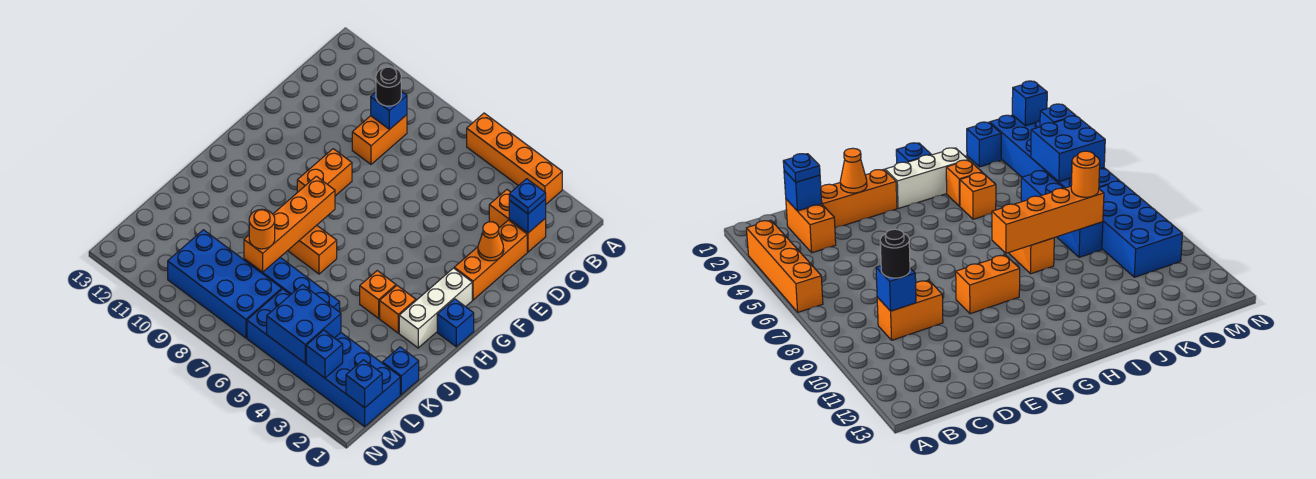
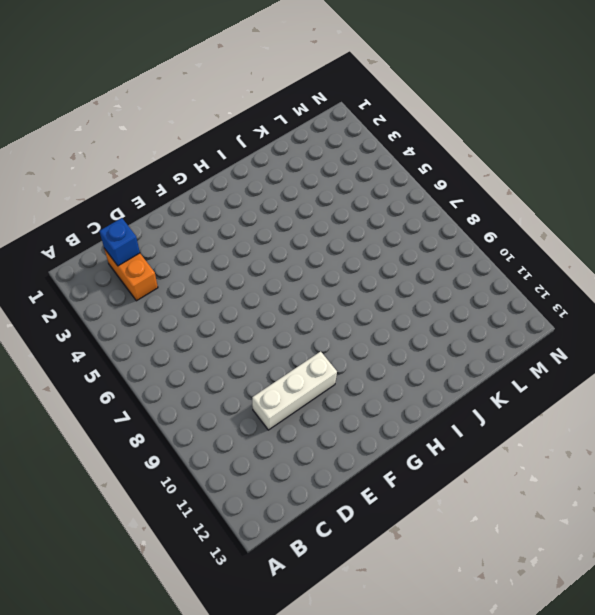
white 1x3 brick [252,351,337,430] -> white 1x3 brick moved to [399,268,472,348]
none -> orange 1x4 brick [467,113,562,204]
none -> orange 1x2 brick [352,115,407,164]
none -> orange 1x3 brick [454,220,527,300]

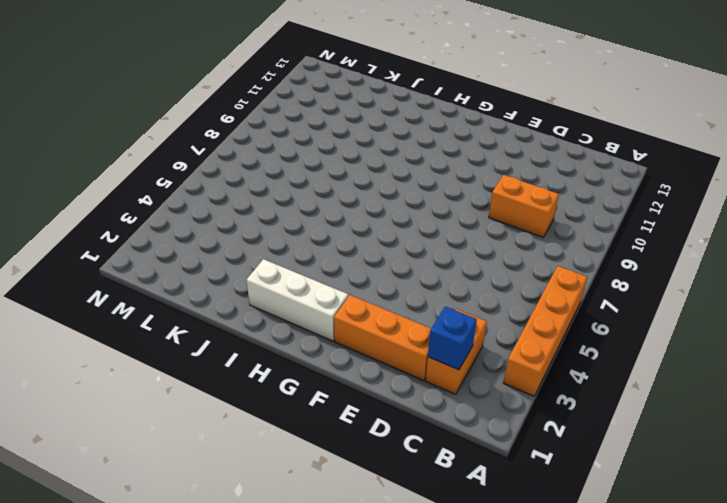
none -> orange 1x2 brick [297,149,352,196]
none -> blue 1x1 brick [437,299,474,347]
none -> orange 1x1 brick [380,286,416,333]

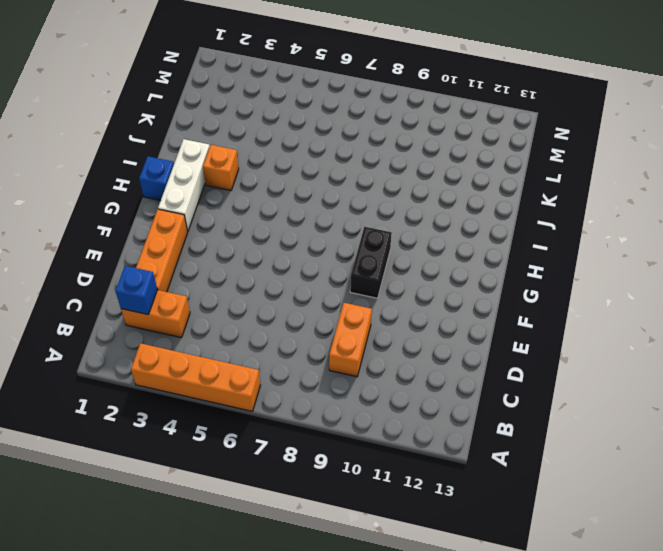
black 1x2 brick [350,227,392,298] -> orange 1x2 brick [297,149,352,196]
none -> orange 1x1 brick [360,271,396,318]
none -> orange 1x2 brick [288,225,337,274]
none -> blue 1x1 brick [383,347,419,395]

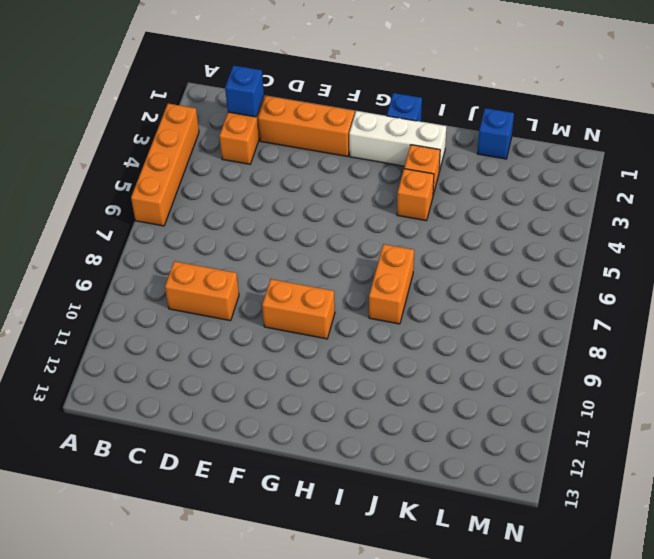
none -> blue 1x4 brick [244,258,340,312]
none -> blue 2x6 brick [247,289,400,427]
none -> blue 2x4 brick [168,230,282,338]

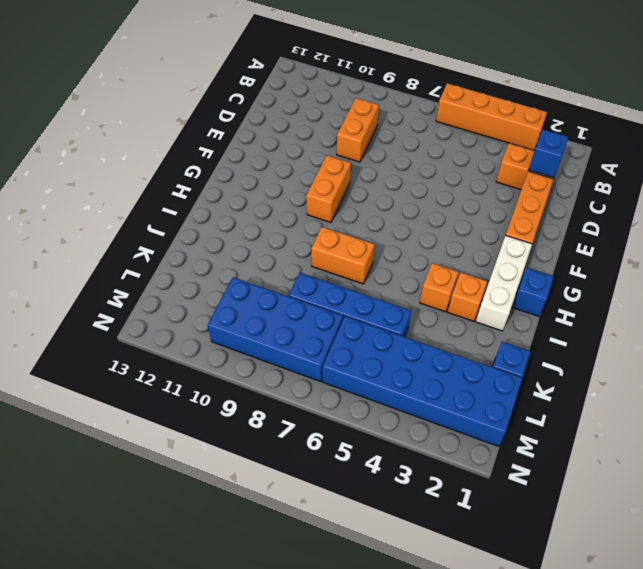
none -> blue 1x1 brick [371,92,407,130]
none -> orange 1x1 cone [478,222,504,261]
none -> orange 1x4 brick [244,176,335,272]

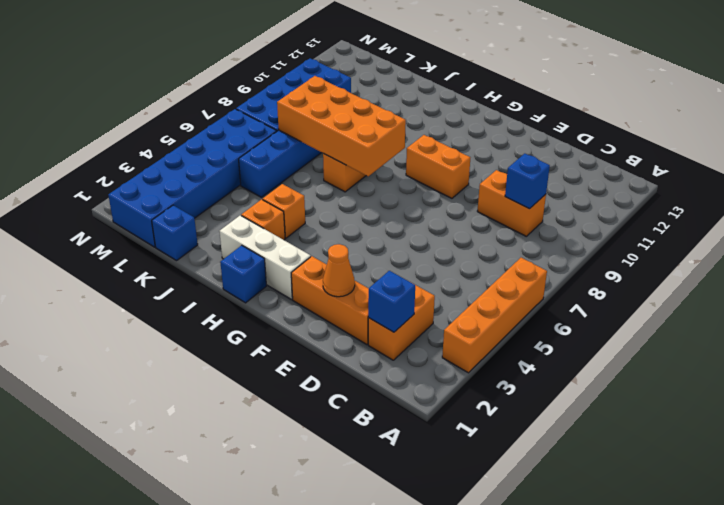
orange 2x4 brick [277,76,406,176] -> orange 1x4 brick [244,176,335,272]
none -> blue 2x2 brick [267,285,341,363]
none -> blue 1x1 brick [346,360,382,408]
none -> blue 1x1 brick [306,330,343,378]

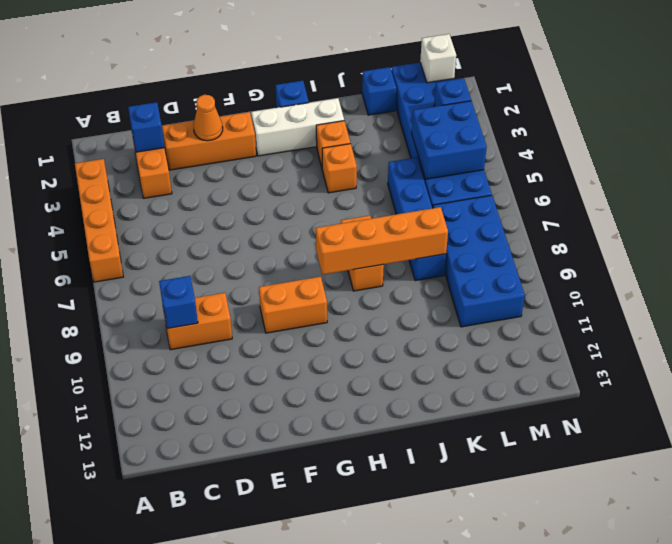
white 1x1 brick [420,34,456,83] -> blue 1x1 brick [346,360,382,408]
none -> blue 1x1 plate [509,179,546,214]
none -> black 1x1 round brick [376,67,401,106]
none -> orange 1x1 round brick [249,209,275,249]

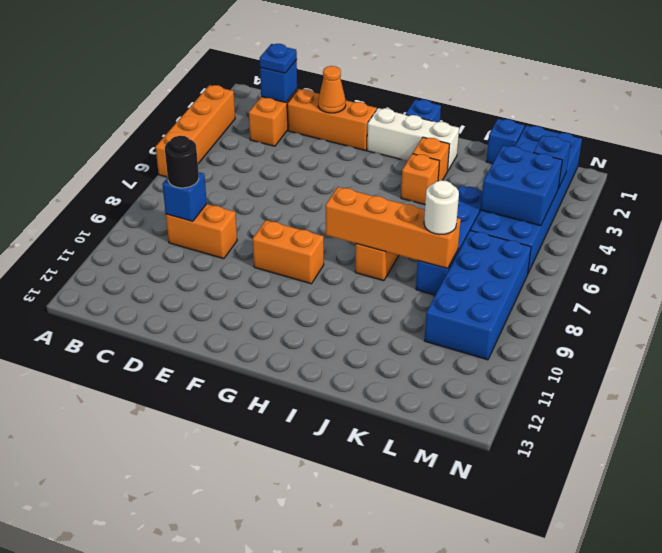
white 1x1 round brick [424,180,459,234] -> orange 1x1 round brick [249,209,275,249]
none -> blue 1x1 brick [346,360,382,408]

